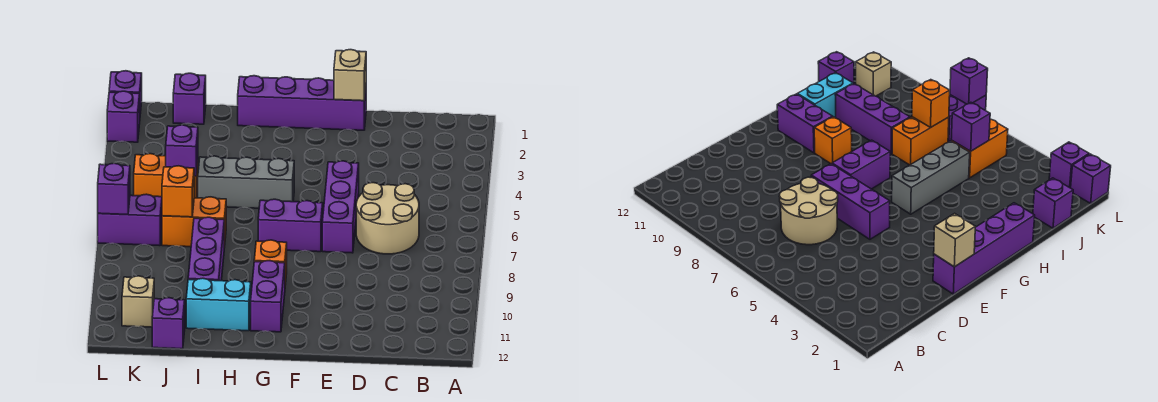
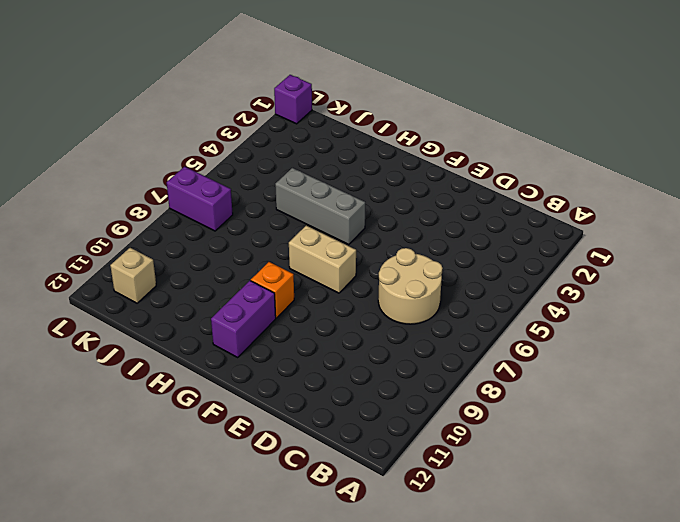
tan 1x2 brick [289,226,356,293] -> purple 1x2 brick [258,199,323,252]
none -> purple 1x4 brick [238,76,366,130]
none -> purple 1x3 brick [322,161,359,253]
none -> cyan 1x2 brick [186,278,251,331]

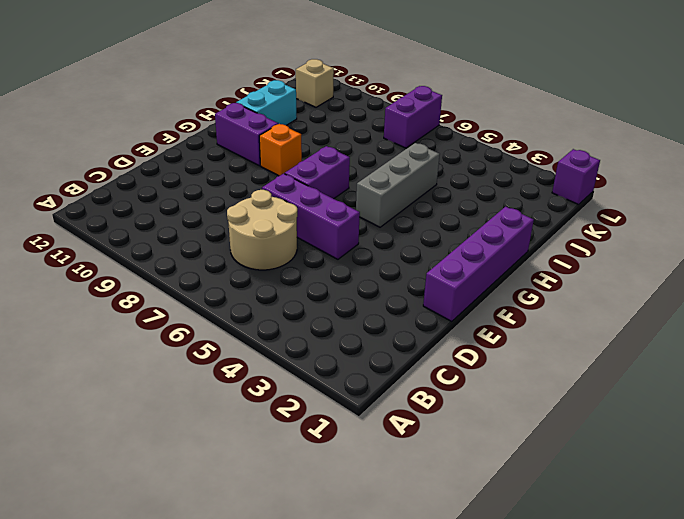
none -> orange 1x2 brick [162,197,226,248]
none -> purple 1x3 brick [188,217,224,281]
none -> purple 1x1 brick [173,73,206,124]

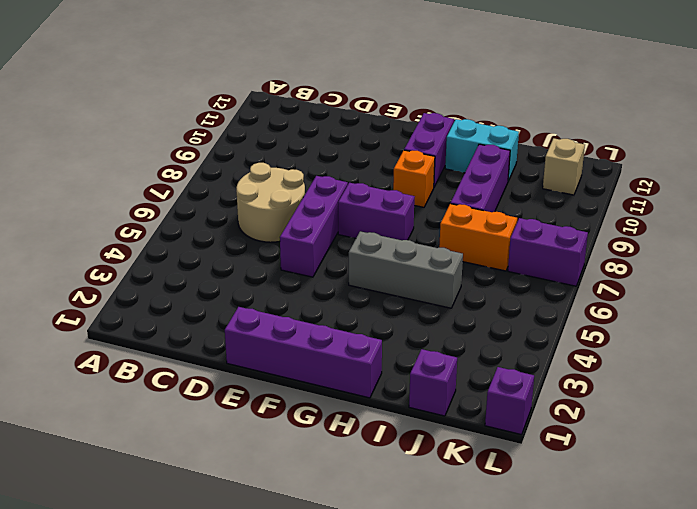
none -> orange 1x2 brick [134,154,198,198]
none -> purple 1x1 brick [152,298,185,349]
none -> purple 1x1 brick [107,91,140,142]

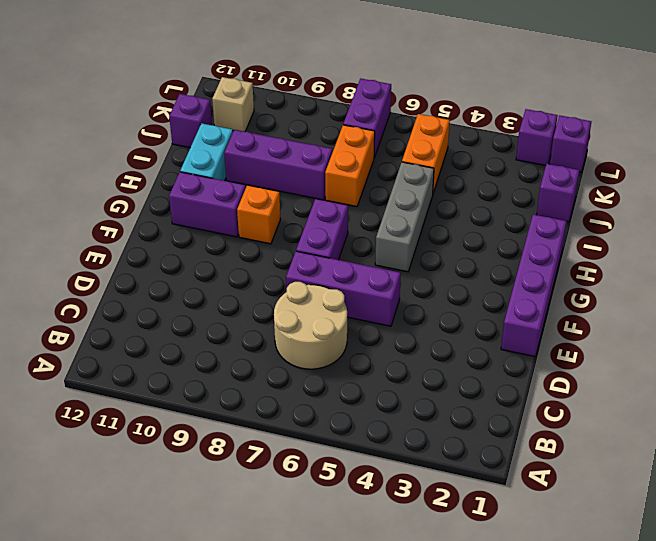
none -> tan 1x1 brick [334,50,366,101]
none -> purple 1x1 brick [166,125,198,176]
none -> orange 1x1 brick [162,166,194,217]

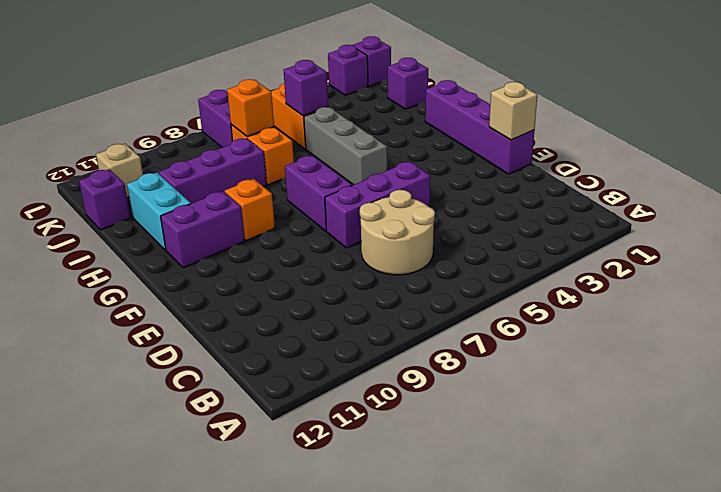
none -> purple 1x1 brick [98,163,130,215]

